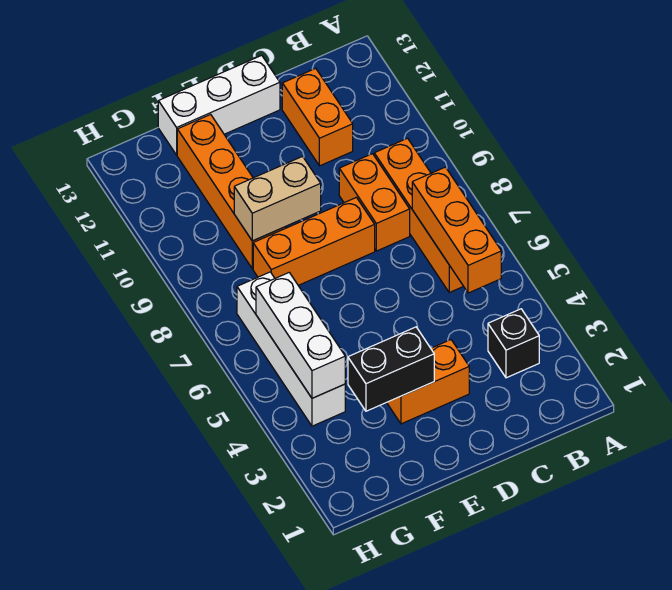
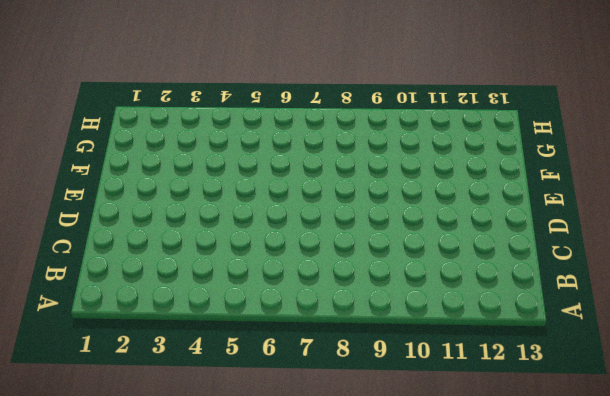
none -> black 1x1 brick [488,309,539,378]
none -> orange 1x4 brick [374,138,463,292]
none -> orange 1x2 brick [339,154,410,251]

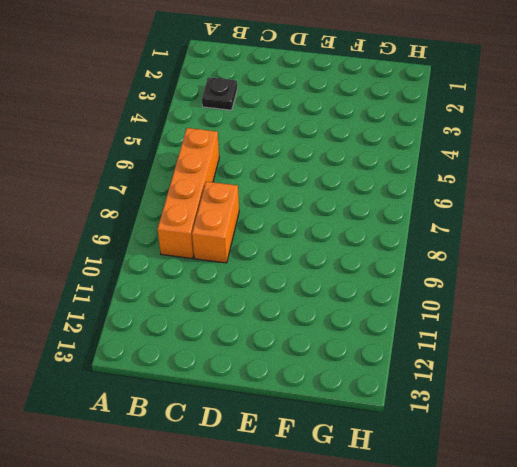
black 1x1 plate [202,77,237,110] -> black 1x1 brick [488,309,539,378]
none -> orange 1x2 brick [282,68,353,166]
none -> orange 1x2 brick [387,340,469,424]
none -> orange 1x3 brick [253,197,375,285]

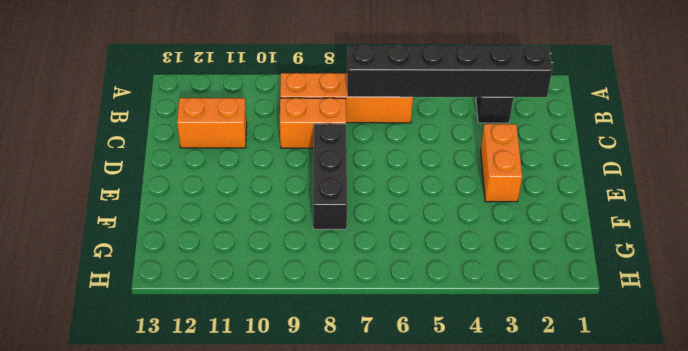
black 1x6 brick [347,45,552,97] -> orange 1x3 brick [412,167,501,293]
black 1x3 brick [313,124,347,229] -> orange 1x3 brick [253,197,375,285]
none -> white 1x3 brick [158,55,280,155]
none -> orange 1x4 brick [177,114,286,269]
none -> white 1x4 brick [237,272,345,426]

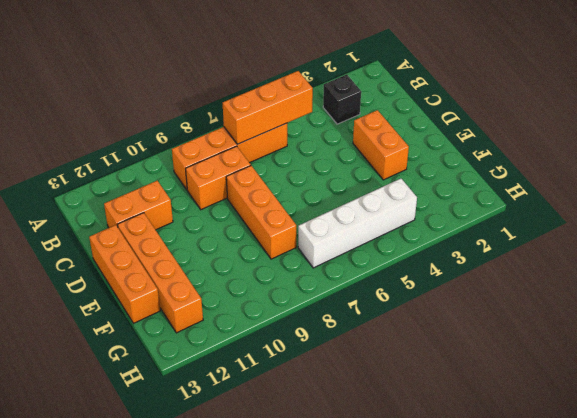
orange 1x4 brick [117,213,203,333] -> orange 1x4 brick turned to [177,114,286,269]
orange 1x3 brick [89,225,160,323] -> white 1x3 brick [158,55,280,155]
none -> black 1x2 brick [348,327,434,411]
none -> tan 1x2 brick [234,157,321,241]
none -> white 1x3 brick [256,273,345,398]

